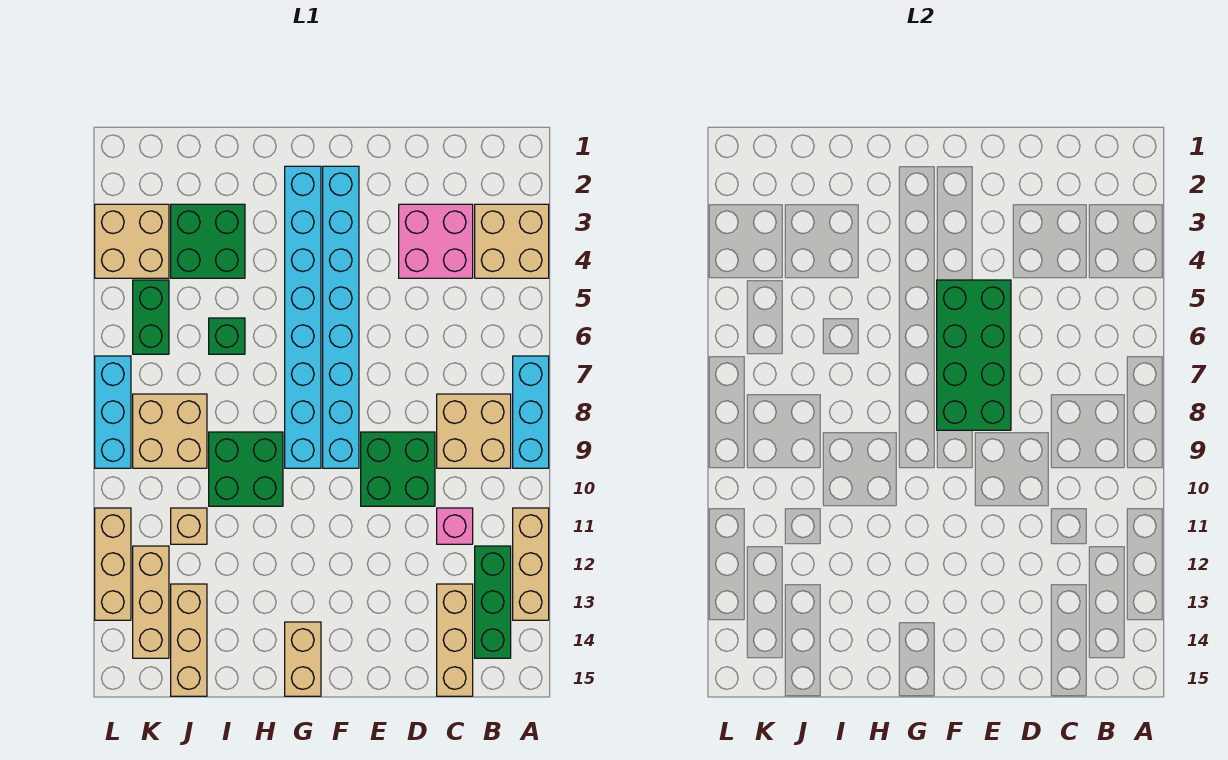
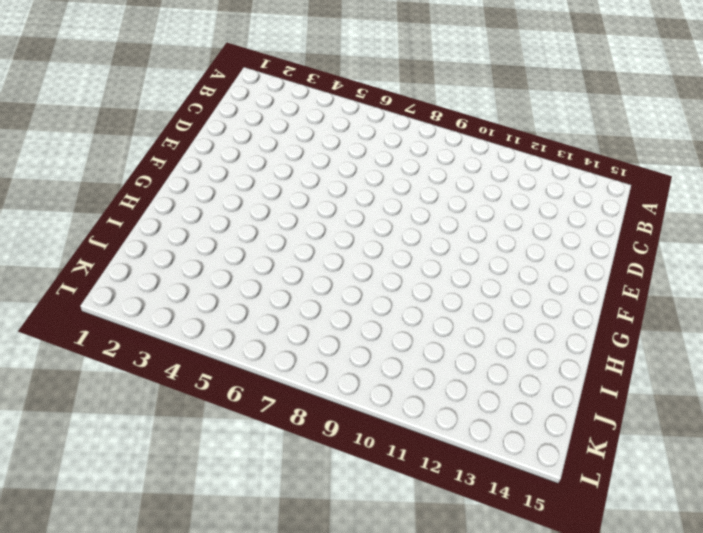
none -> tan 2x2 brick [475,204,549,278]
none -> cyan 1x3 brick [513,356,549,468]
none -> tan 1x3 brick [513,508,549,620]

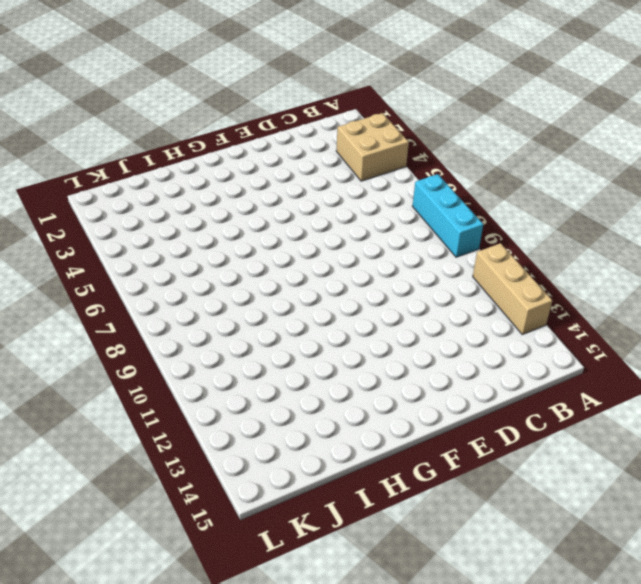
none -> tan 2x2 brick [437,394,511,468]
none -> green 1x3 brick [475,546,511,658]
none -> pink 2x2 brick [399,204,473,278]

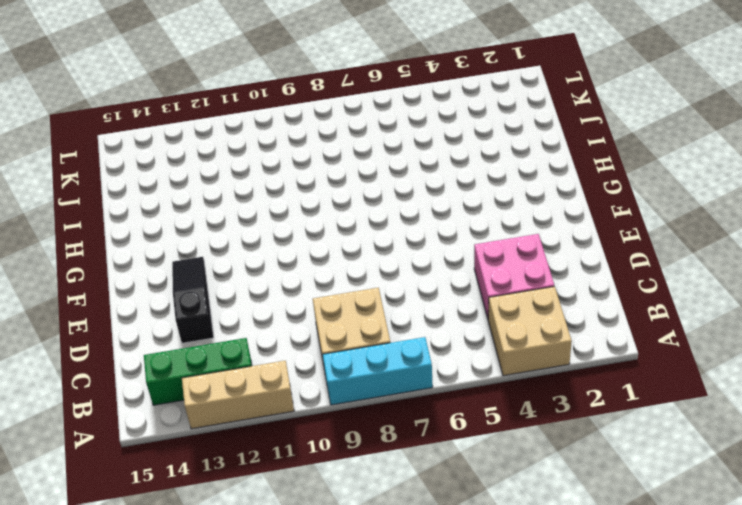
black 1x3 slope [172,257,214,343] -> none
none -> pink 1x1 brick [437,508,473,544]
none -> tan 1x3 brick [437,584,473,696]
none -> green 2x2 brick [361,432,435,506]

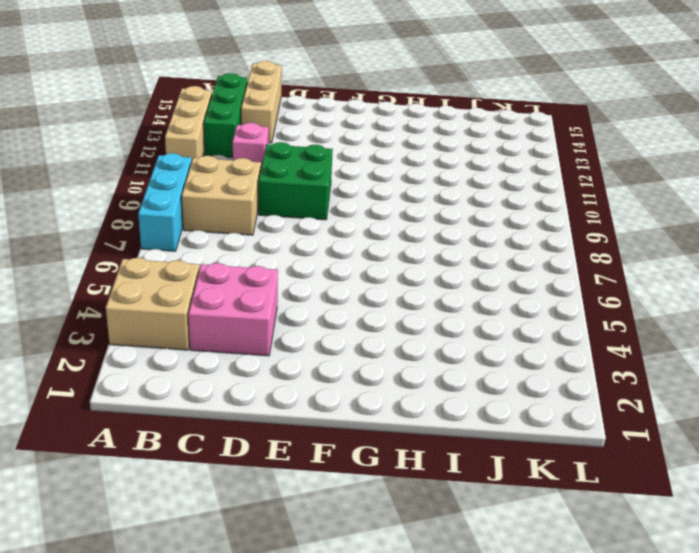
none -> cyan 1x8 brick [323,166,359,468]
none -> cyan 1x8 brick [285,166,321,468]
none -> tan 1x2 brick [285,622,321,696]

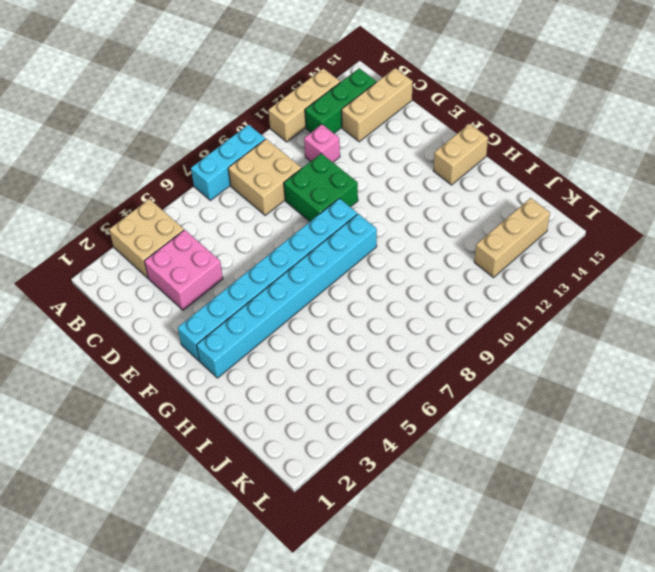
none -> green 2x2 brick [209,432,283,506]
none -> green 2x2 brick [171,204,245,278]
none -> green 1x1 brick [209,318,245,354]

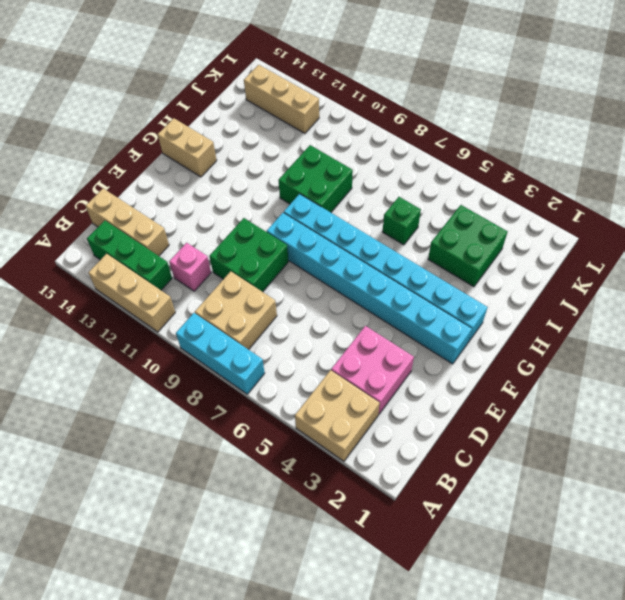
none -> tan 2x2 brick [133,394,207,468]
none -> tan 1x1 brick [171,508,207,544]
none -> tan 1x3 brick [171,584,207,696]

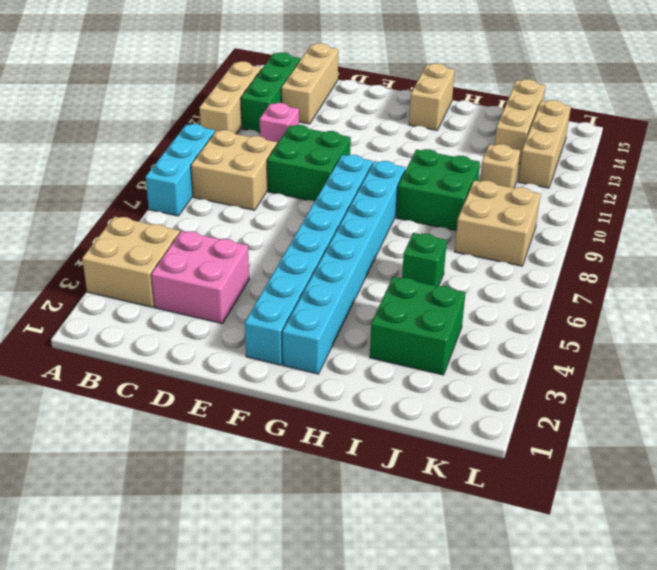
none -> tan 2x2 brick [95,204,169,278]
none -> green 1x2 brick [133,280,169,354]
none -> cyan 1x3 brick [95,356,131,468]

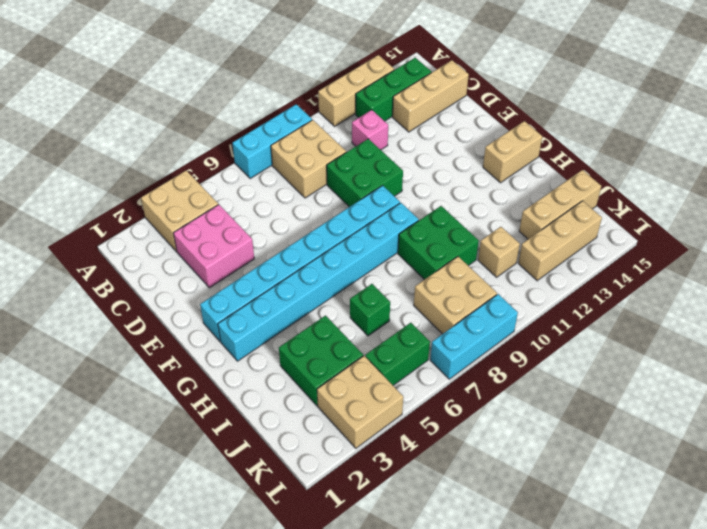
none -> tan 1x3 brick [95,508,131,620]
none -> green 2x4 brick [937,280,1011,430]

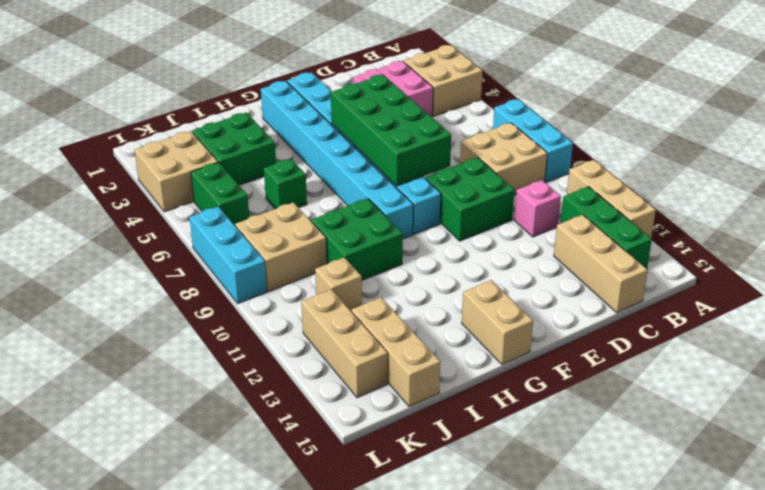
none -> tan 1x3 brick [95,508,131,620]

